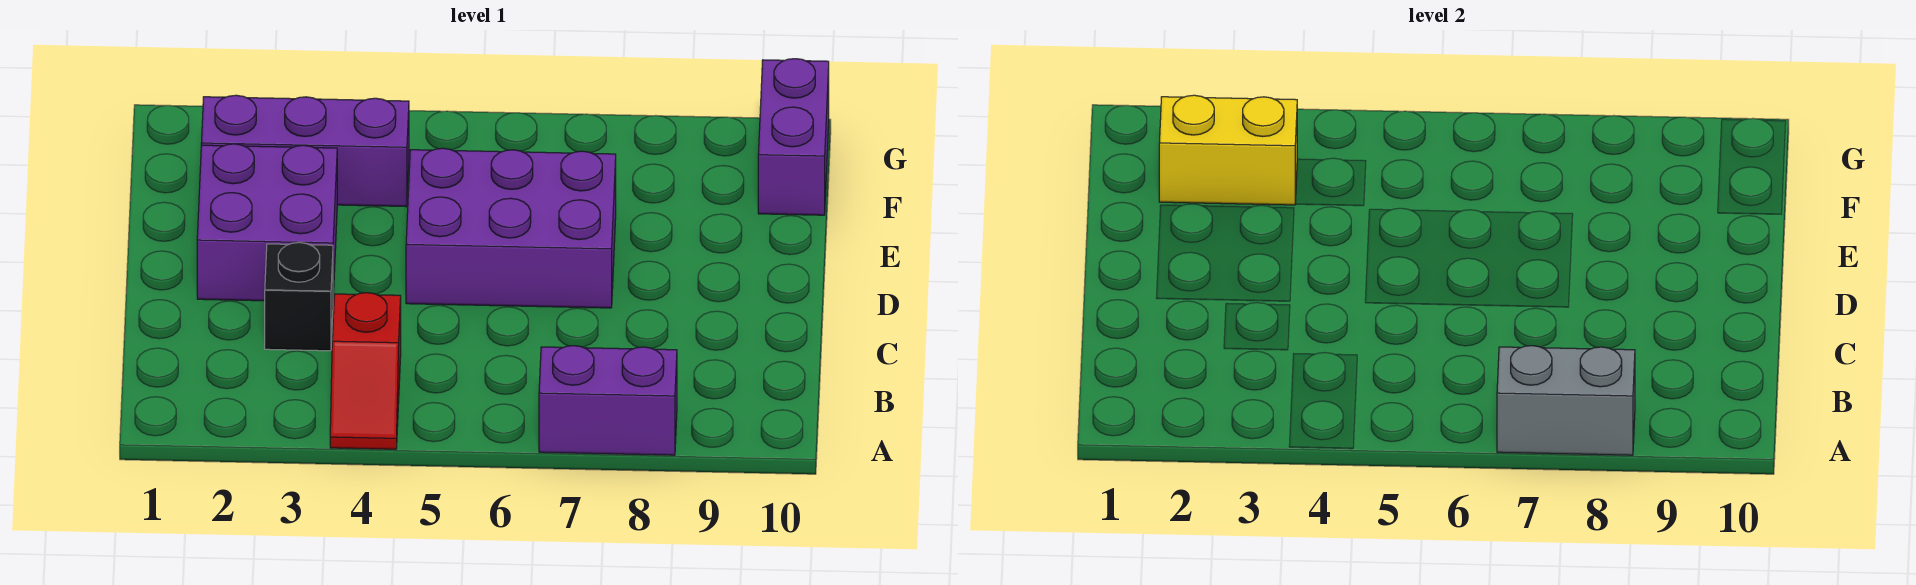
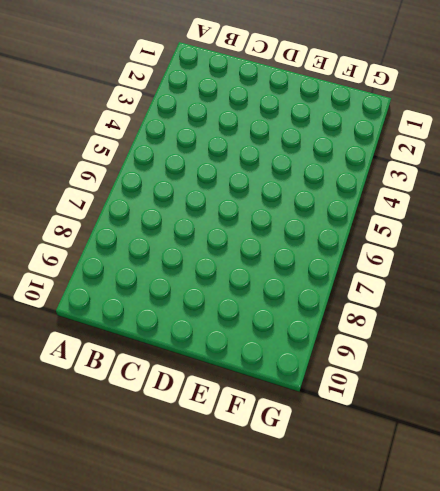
none -> red 1x2 slope [330,293,401,449]
none -> purple 1x2 brick [539,346,677,455]

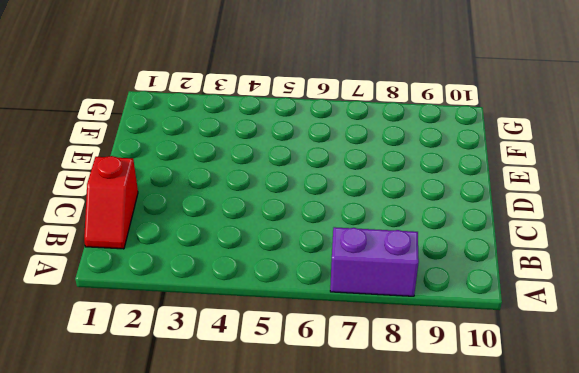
red 1x2 slope [84,156,138,249] -> red 1x2 slope moved to [330,293,401,449]
none -> black 1x1 brick [265,243,333,351]
none -> purple 2x2 brick [197,144,337,301]

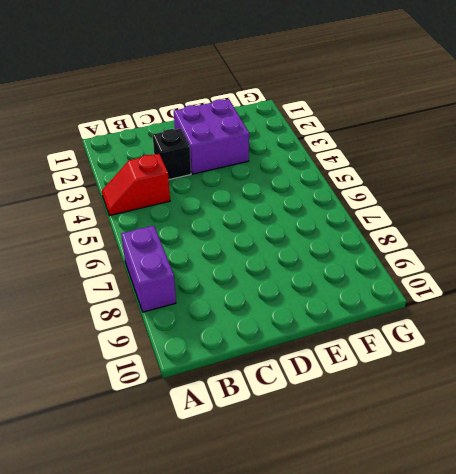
none -> purple 2x3 brick [406,148,616,308]
none -> purple 1x3 brick [201,95,409,207]

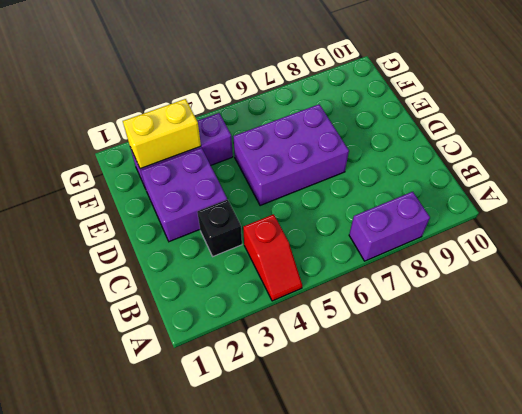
none -> purple 1x2 brick [758,59,829,215]
none -> grey 1x2 brick [1497,346,1635,455]

